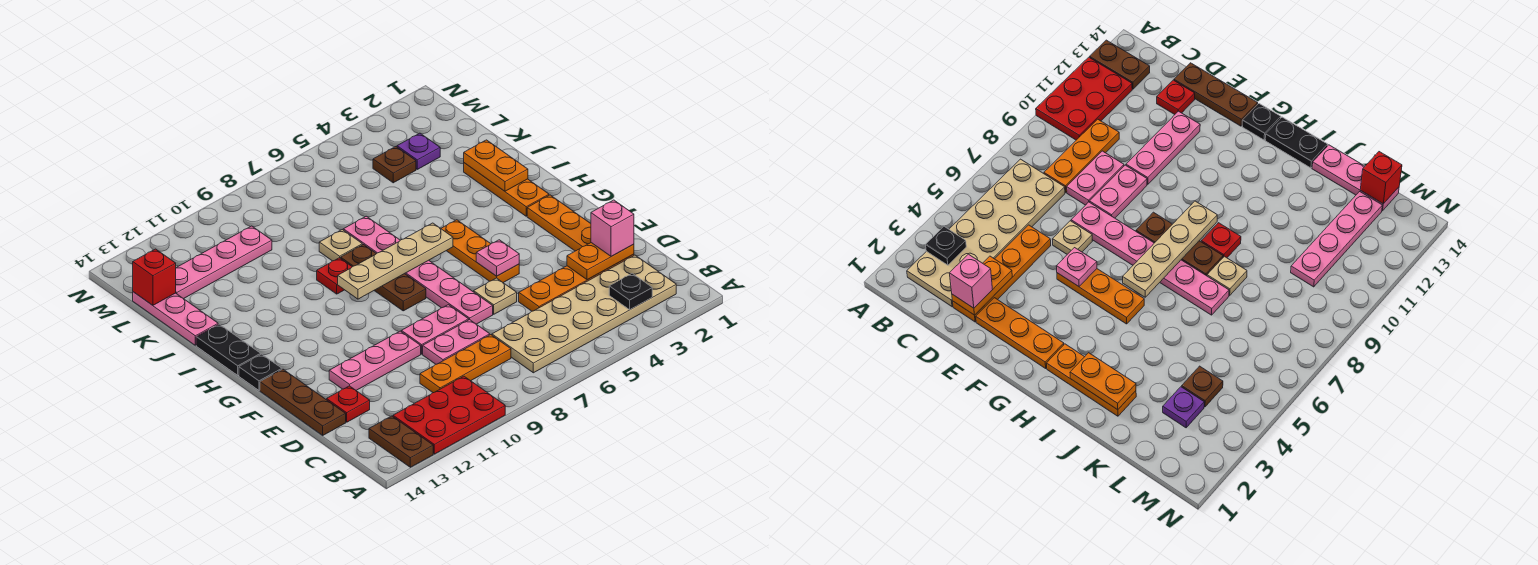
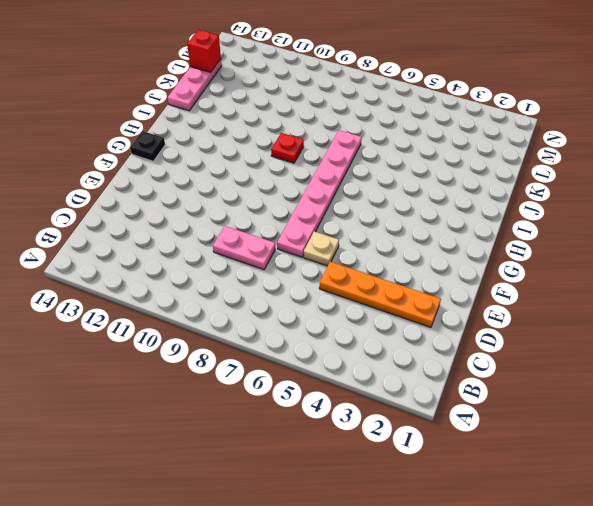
none -> red 2x3 plate [393,376,505,454]
none -> brown 1x2 plate [369,416,433,467]
none -> tan 2x6 plate [492,255,676,373]
none -> orange 1x3 plate [420,335,511,393]

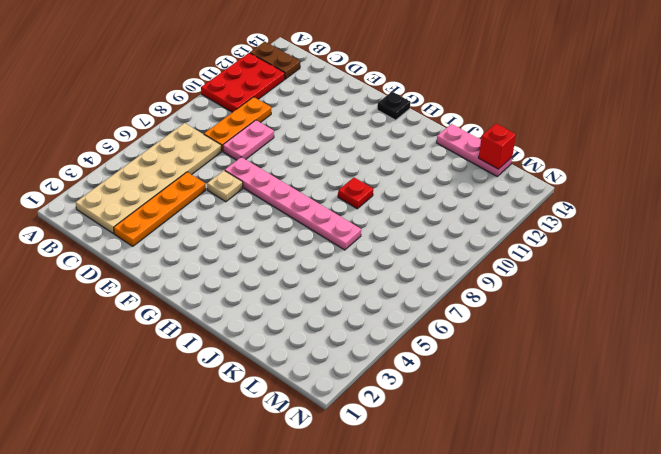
none -> red 1x1 plate [327,386,370,422]
none -> brown 1x3 plate [260,369,346,435]
none -> orange 1x3 plate [527,195,591,251]
none -> pink 1x2 plate [401,305,469,354]

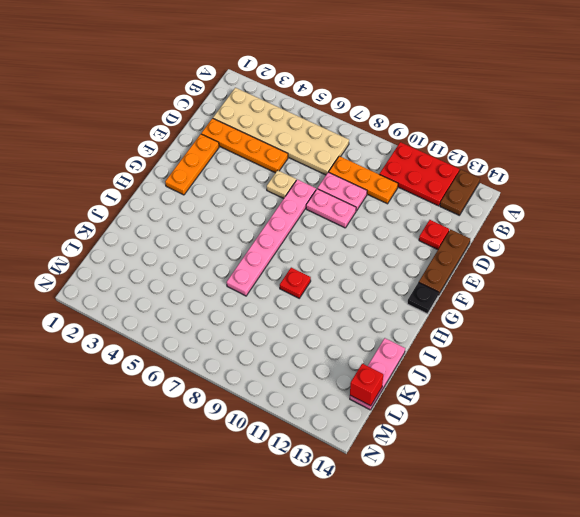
none -> pink 1x3 plate [329,331,421,390]
none -> orange 1x3 plate [441,220,519,283]
none -> brown 1x3 plate [341,245,426,311]
none -> orange 1x3 plate [464,163,549,216]

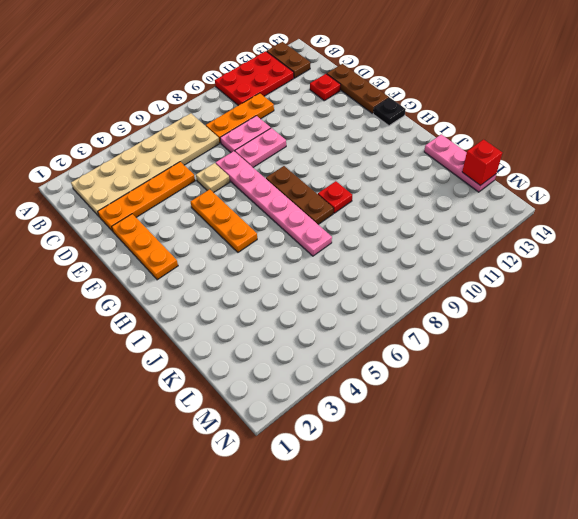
none -> pink 1x3 plate [329,331,421,390]
none -> orange 1x3 plate [464,163,549,216]
none -> black 1x2 plate [196,324,261,375]
none -> tan 1x1 plate [319,230,362,261]

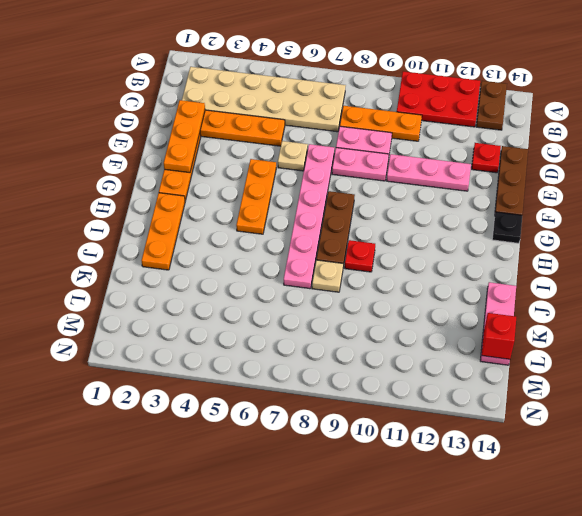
orange 1x3 plate [164,100,205,173] -> orange 1x2 plate [567,243,634,280]
none -> black 1x2 plate [196,324,261,375]
none -> purple 1x1 plate [397,133,440,169]
none -> brown 1x1 plate [373,147,416,183]
none -> pink 1x4 plate [176,226,272,299]

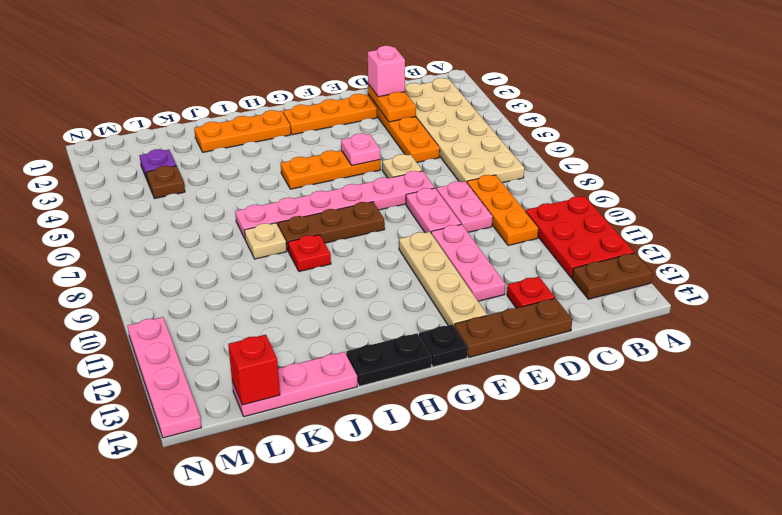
tan 1x4 plate [399,232,487,326] -> tan 1x4 plate moved to [338,223,453,299]
pink 1x4 plate [128,317,201,438] -> pink 1x4 plate moved to [176,226,272,299]
none -> black 1x1 plate [609,273,652,310]
none -> orange 1x2 plate [464,140,528,191]

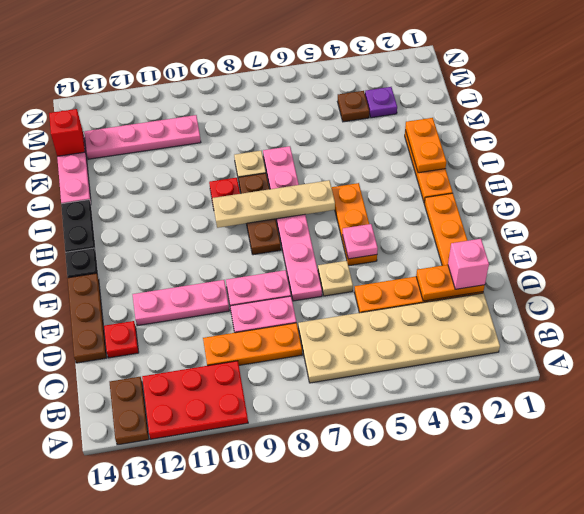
none -> black 1x1 plate [609,273,652,310]

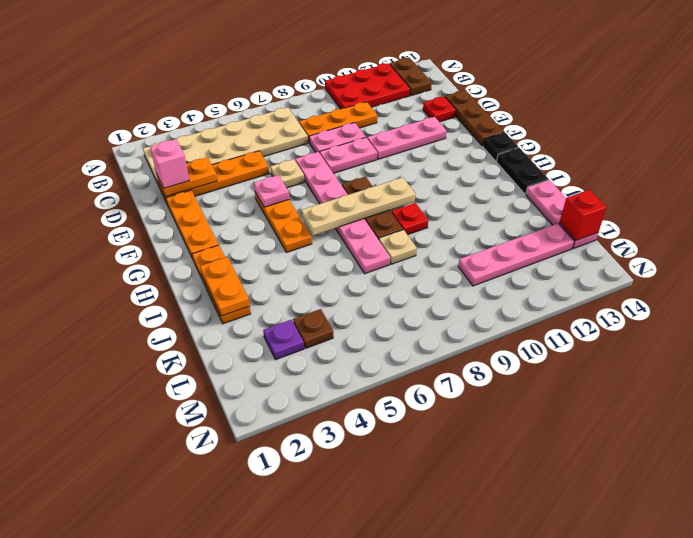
none -> black 1x1 plate [609,273,652,310]

